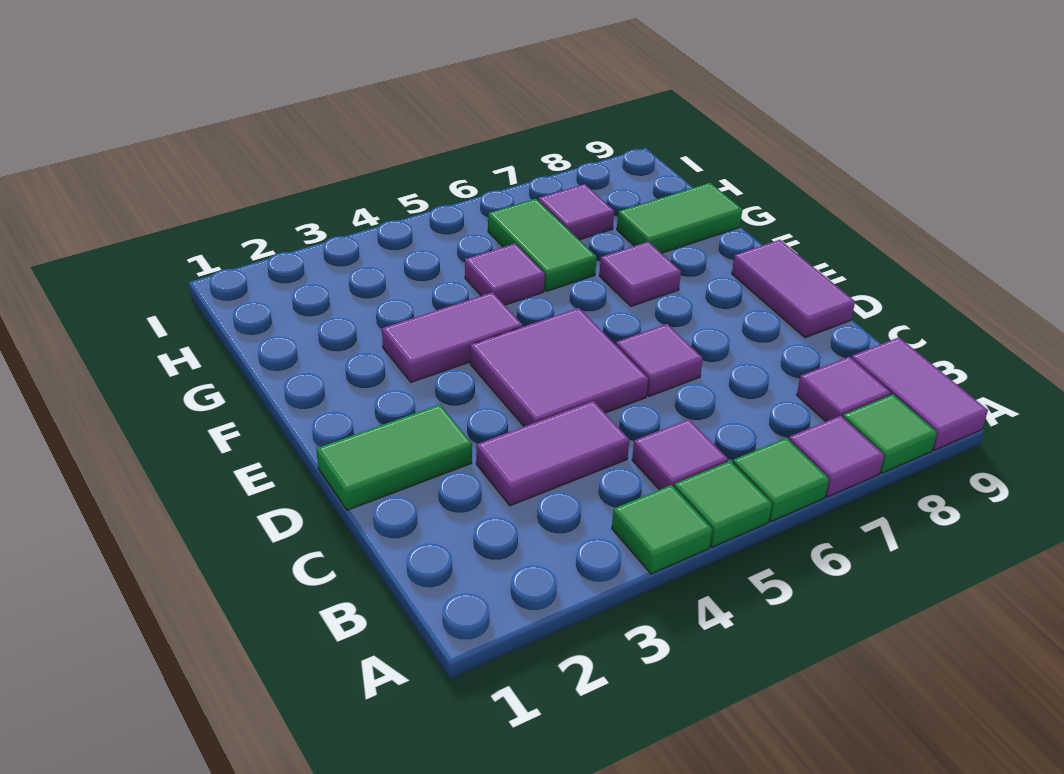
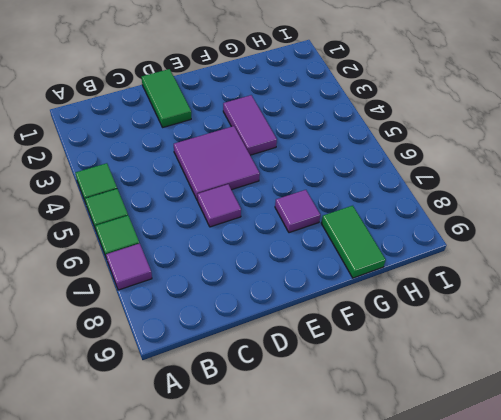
none -> green 1x1 tile [843,394,937,473]
none -> purple 1x2 tile [851,337,988,450]
none -> purple 1x1 tile [632,419,728,490]

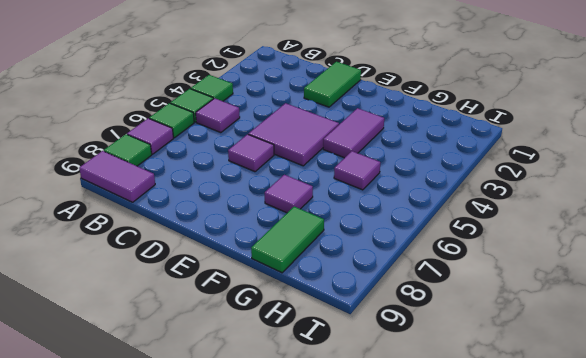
none -> purple 1x1 tile [797,357,891,422]
none -> purple 1x2 tile [476,401,630,506]
none -> purple 1x2 tile [732,240,855,338]

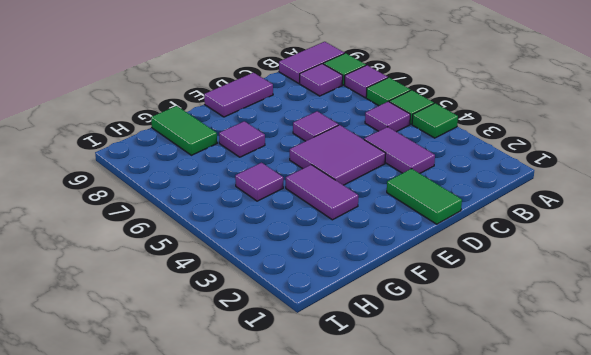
none -> green 1x2 tile [488,199,597,291]
none -> purple 1x1 tile [538,184,614,240]

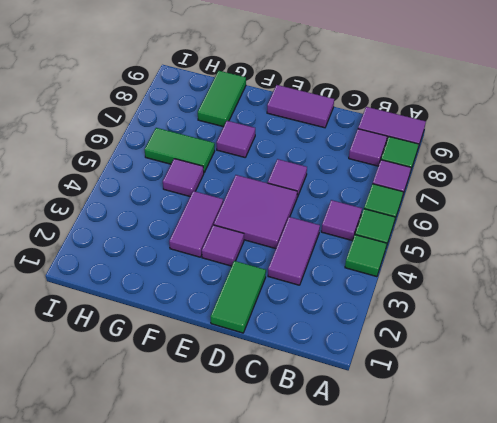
purple 1x1 tile [202,225,244,266] -> purple 1x1 tile moved to [538,184,614,240]

